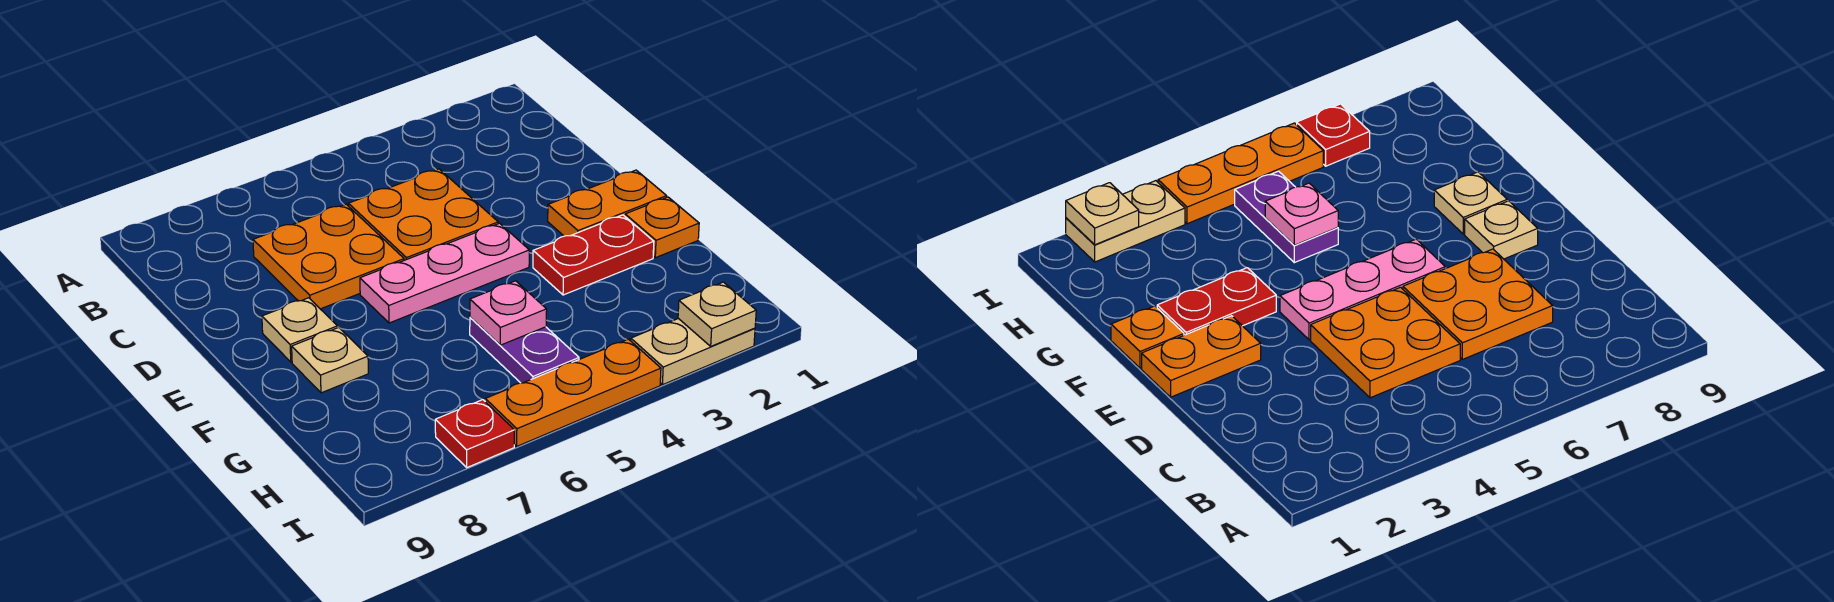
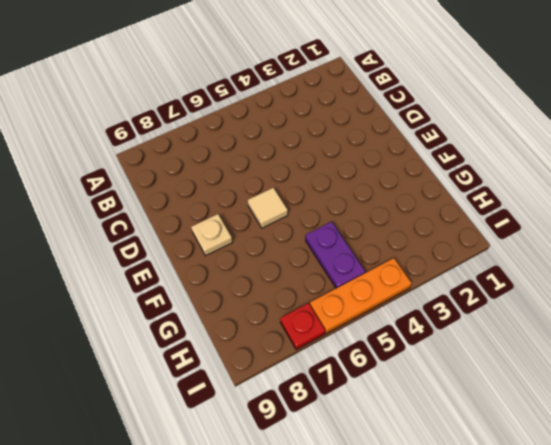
tan 1x1 tile [247,188,288,228] -> pink 1x3 plate [360,223,529,323]
none -> orange 2x2 plate [348,169,498,260]
none -> orange 2x2 plate [253,204,404,309]
none -> orange 1x2 plate [548,170,667,236]

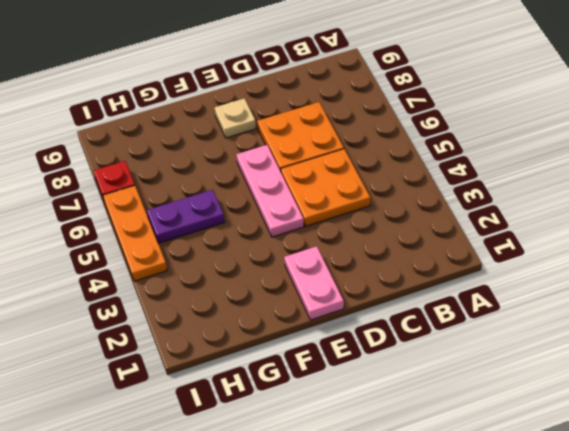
pink 1x2 plate [284,246,344,320] -> orange 1x2 plate [548,170,667,236]
none -> orange 1x1 plate [625,197,699,258]
none -> red 1x2 plate [533,215,654,295]
none -> tan 1x1 plate [292,327,368,393]

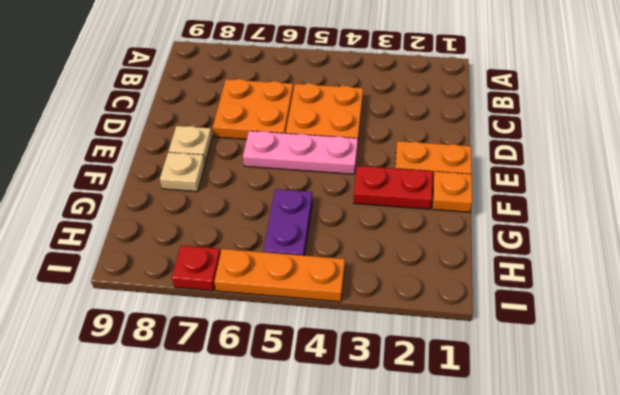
none -> tan 1x2 plate [631,318,755,385]
none -> pink 1x1 plate [470,281,547,345]
none -> tan 1x1 plate [678,282,756,346]

